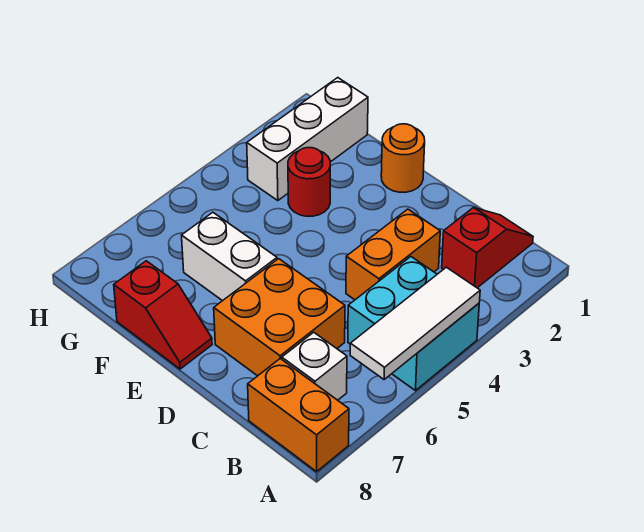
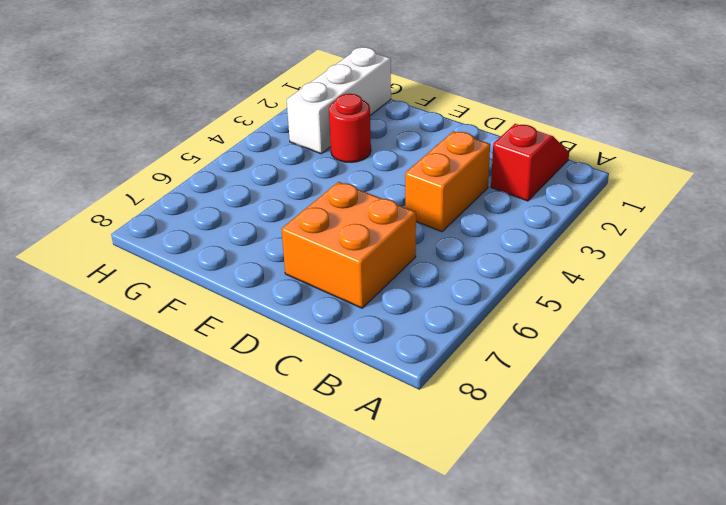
none -> cyan 2x2 brick [348,257,479,391]
none -> orange 1x2 brick [248,359,349,472]
none -> white 1x1 brick [282,332,347,400]

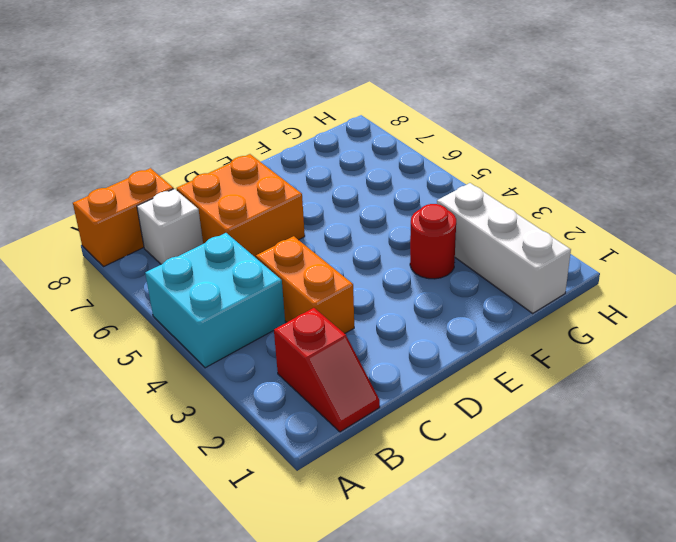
none -> orange 1x1 round brick [381,124,425,192]
none -> white 1x2 brick [182,212,277,301]
none -> red 1x2 slope [114,261,212,369]

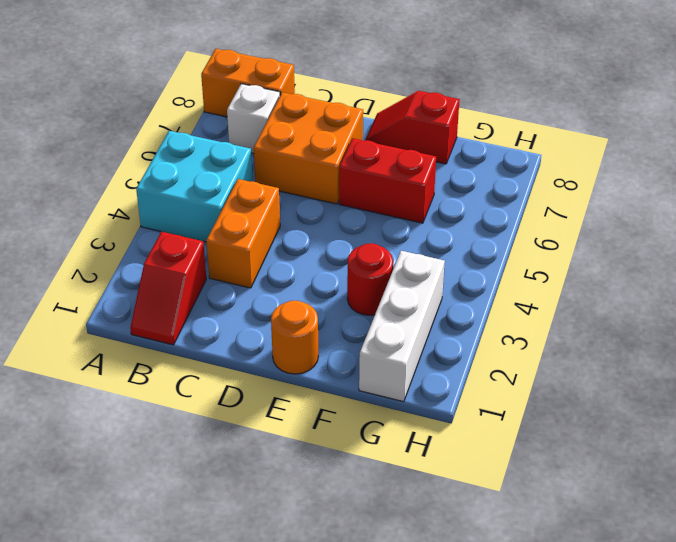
red 1x2 brick [339,138,436,223] -> white 1x2 brick [182,212,277,301]
none -> white 1x3 tile [350,267,480,379]

